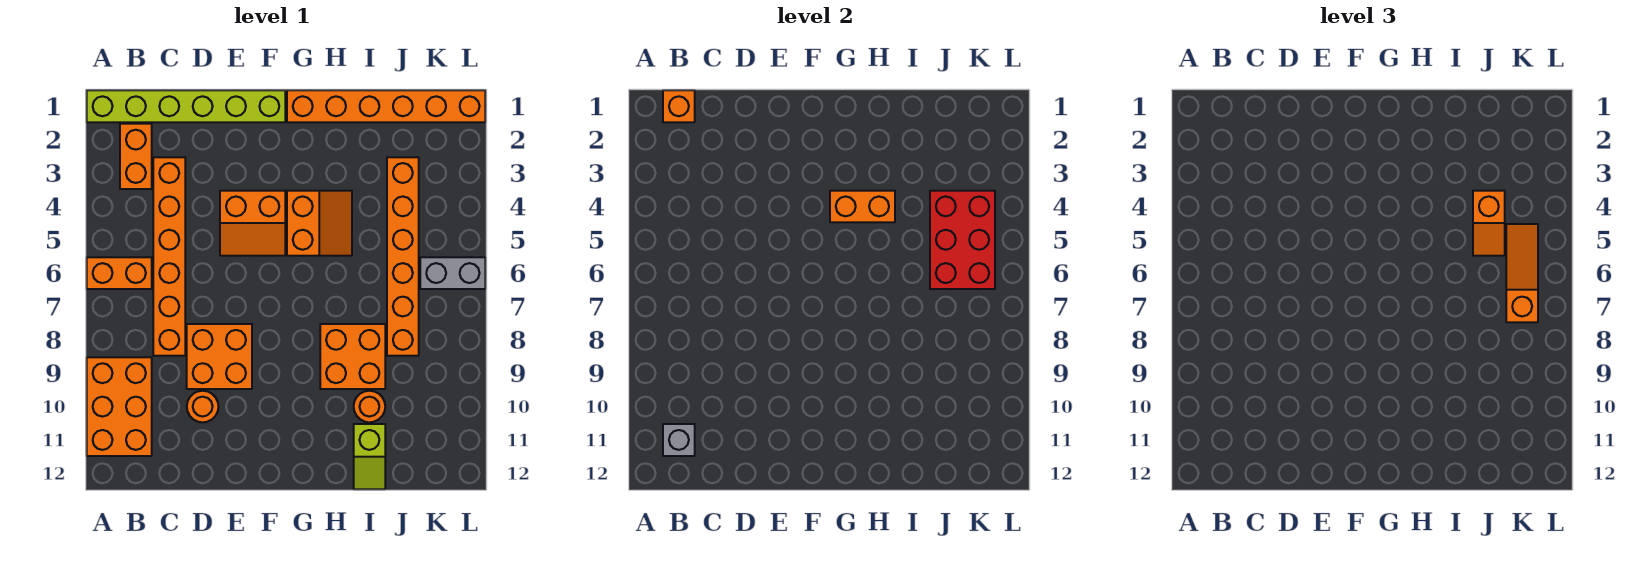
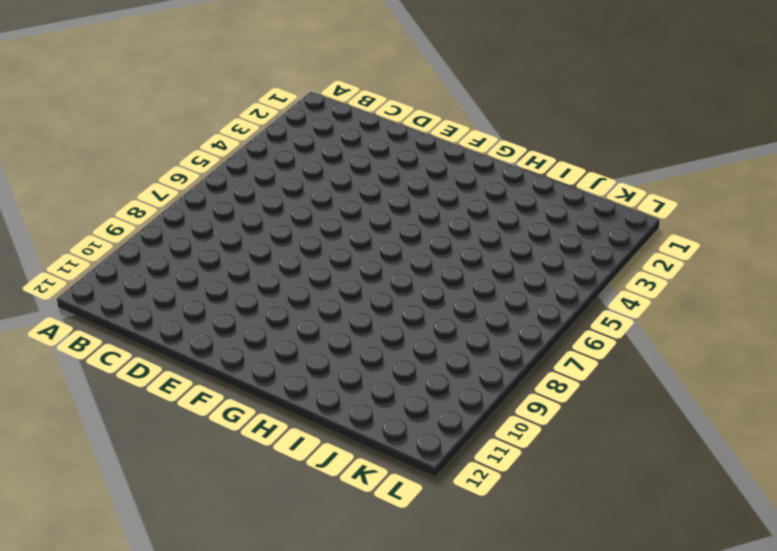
none -> lime 1x6 brick [87,90,285,122]
none -> orange 1x2 brick [87,257,152,289]
none -> orange 2x3 brick [87,357,152,456]

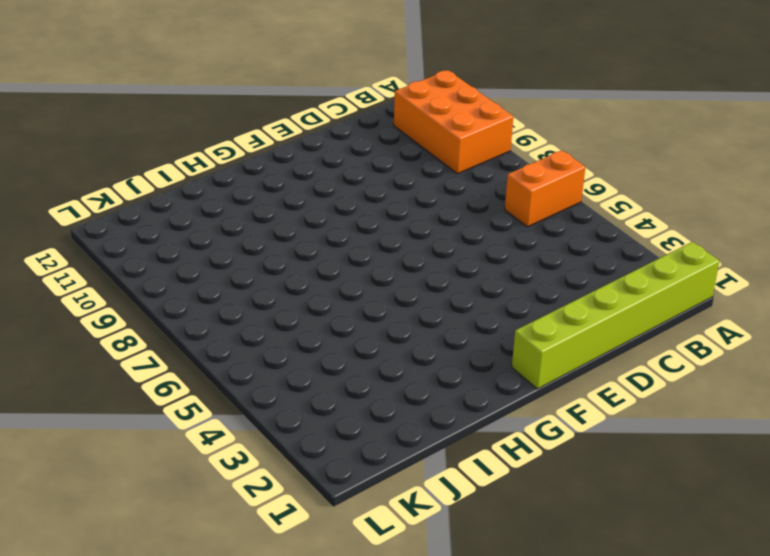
none -> orange 1x2 brick [120,124,152,189]
none -> orange 1x6 brick [153,157,185,356]
none -> orange 2x2 brick [187,324,252,389]

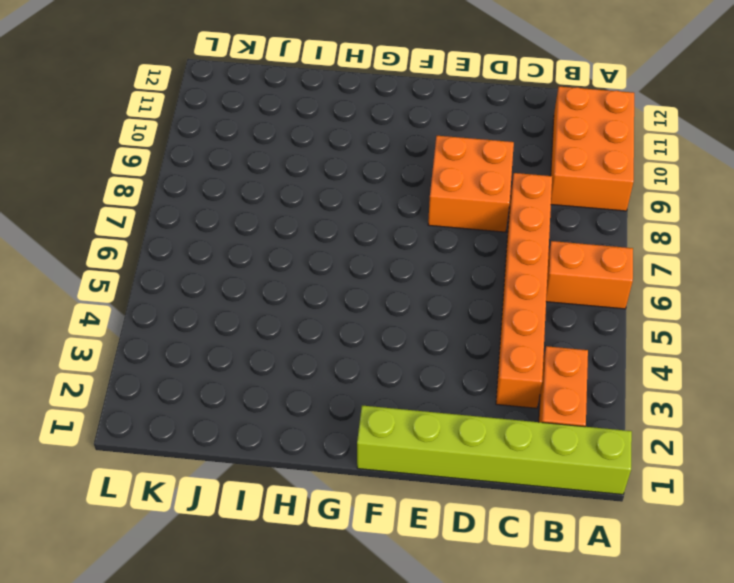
none -> orange 1x1 round brick [187,391,218,422]
none -> orange 2x2 slope [220,191,285,256]
none -> orange 1x6 brick [287,90,485,122]

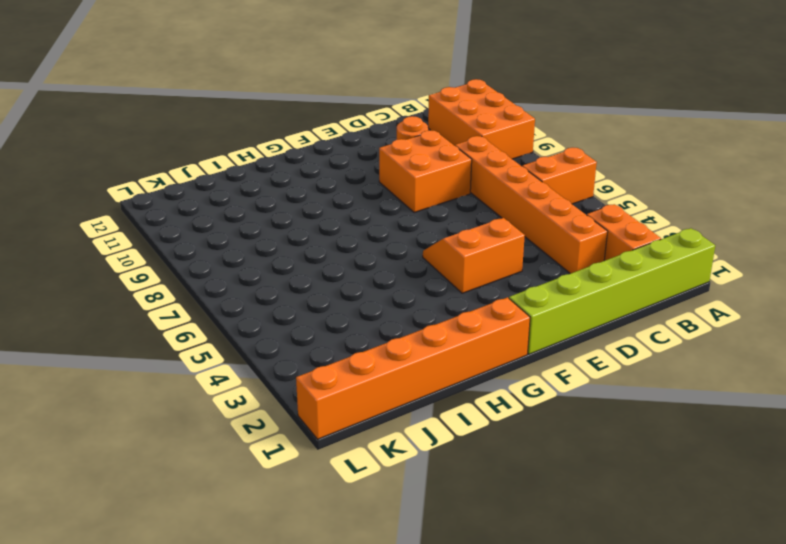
none -> orange 2x2 slope [287,191,352,256]
none -> orange 2x2 brick [320,324,385,389]
none -> orange 1x1 round brick [354,391,385,422]

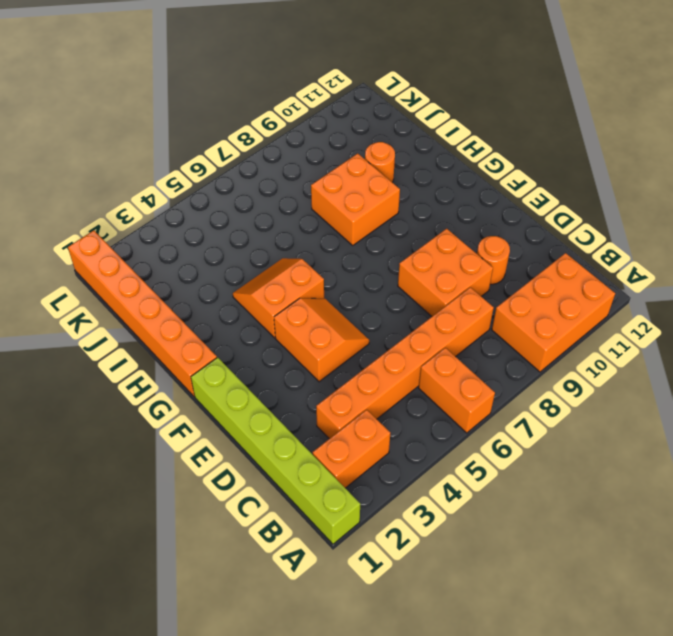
none -> lime 1x2 slope [354,424,385,489]
none -> orange 1x6 brick [387,157,419,356]
none -> grey 1x2 brick [420,257,485,289]

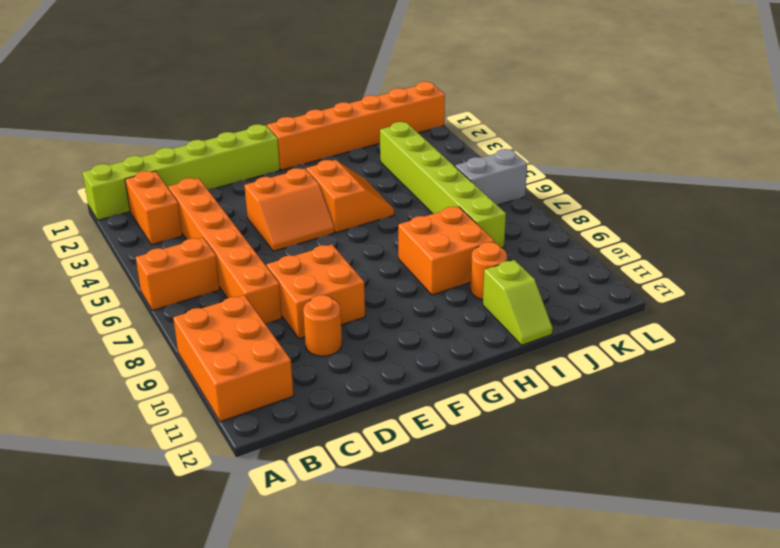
lime 1x6 brick [380,122,506,248] -> orange 1x6 brick [387,157,419,356]
none -> orange 1x1 brick [663,90,695,122]
none -> grey 1x1 brick [663,424,695,456]
none -> orange 1x2 brick [830,191,895,222]

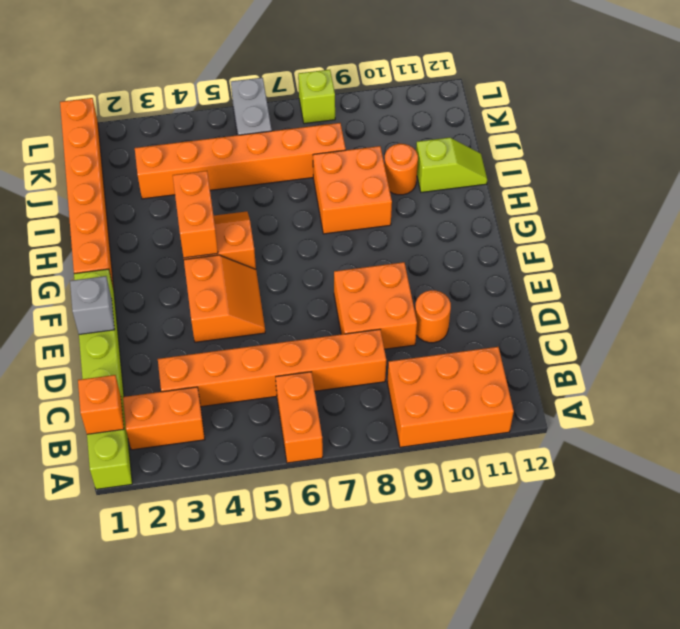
grey 1x1 brick [70,276,115,334] -> grey 1x1 brick moved to [663,424,695,456]
lime 1x1 brick [298,70,335,124] -> none
none -> red 2x3 brick [930,191,995,289]
none -> orange 1x2 slope [1473,191,1505,256]
none -> orange 1x3 slope [1506,224,1538,322]

